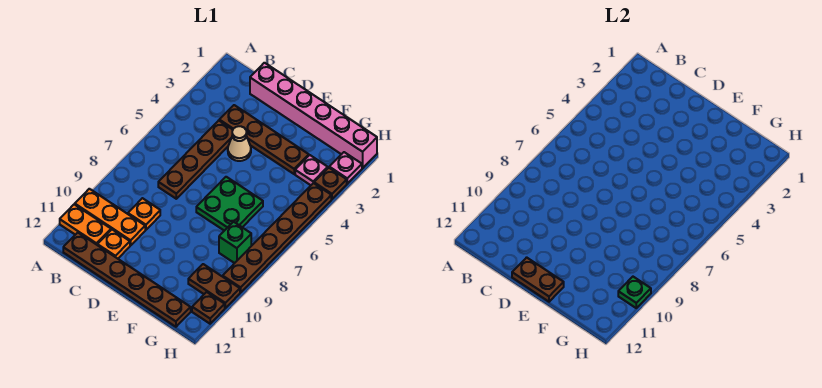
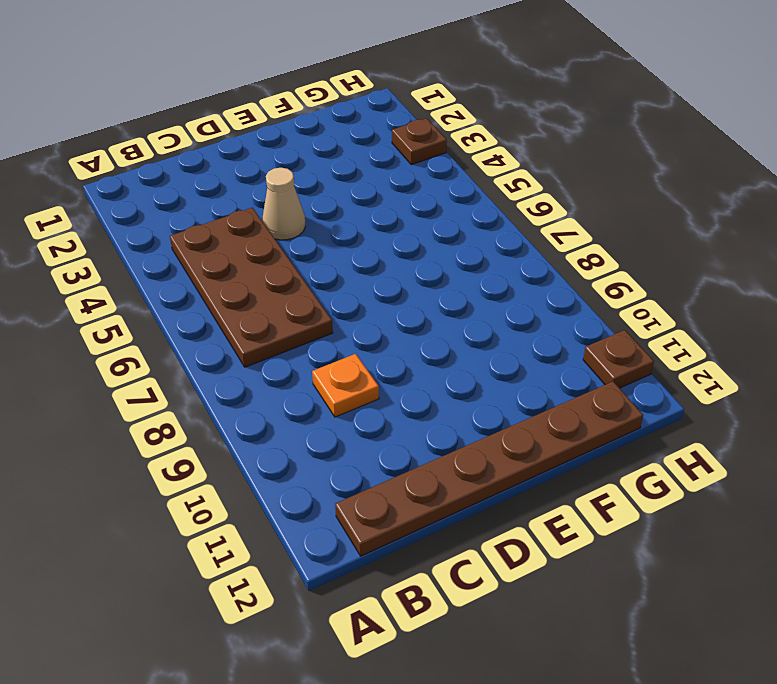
brown 2x4 plate [170,208,333,367] -> brown 1x4 plate [158,121,233,199]
none -> orange 1x3 plate [75,189,145,245]
none -> orange 1x2 plate [60,204,111,245]
none -> pink 1x6 brick [250,63,377,168]

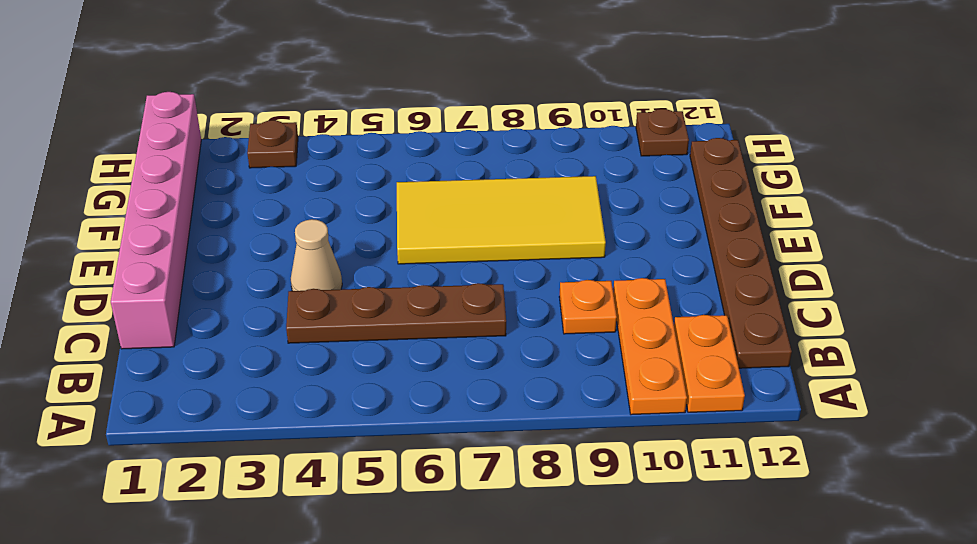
yellow 2x4 tile [397,176,606,264] -> green 2x2 plate [196,177,263,231]
none -> brown 1x4 plate [219,105,309,174]
none -> orange 1x1 plate [97,230,130,259]
none -> pink 1x1 plate [295,155,328,185]

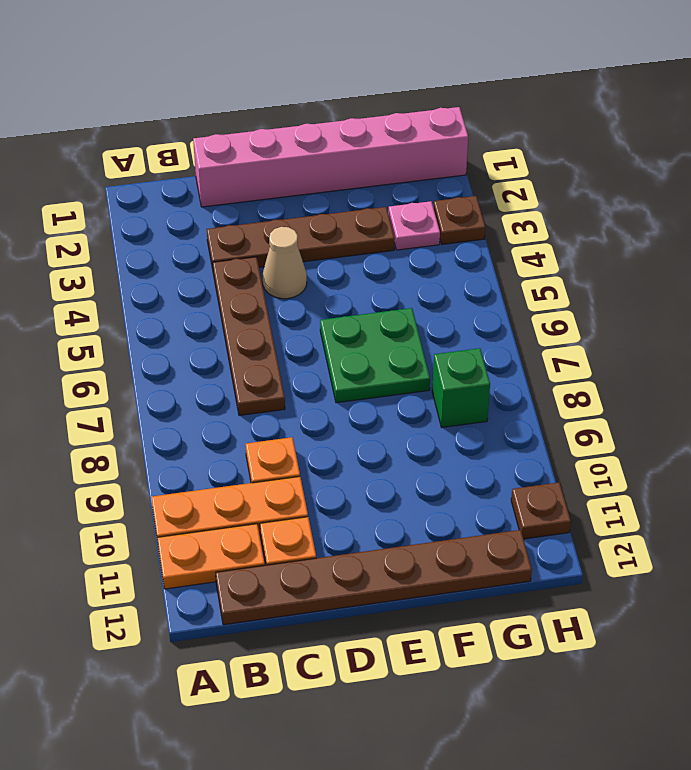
none -> brown 1x2 plate [188,264,240,308]
none -> pink 1x1 plate [329,152,362,184]
none -> brown 1x6 plate [223,183,331,293]

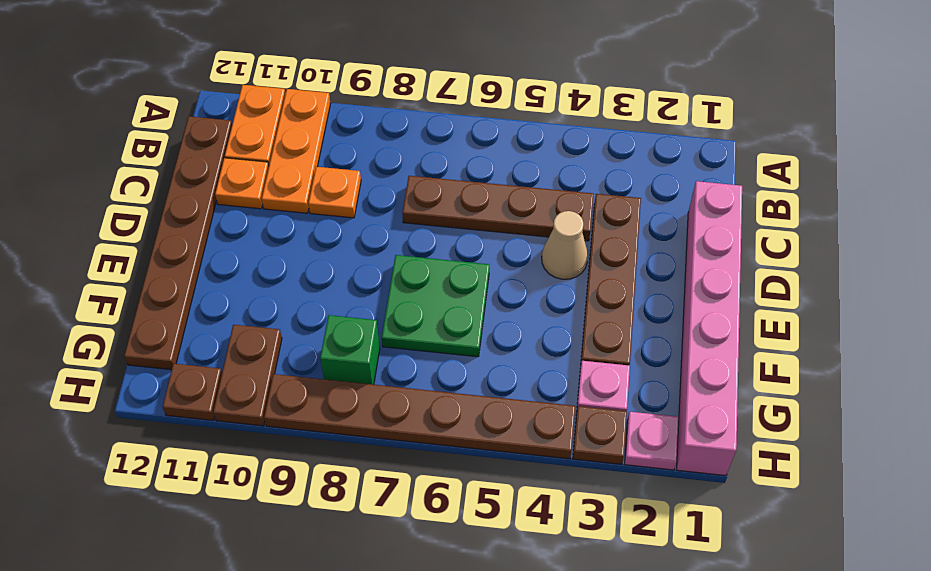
none -> brown 1x2 plate [512,257,564,302]
none -> green 1x1 plate [618,277,651,308]

